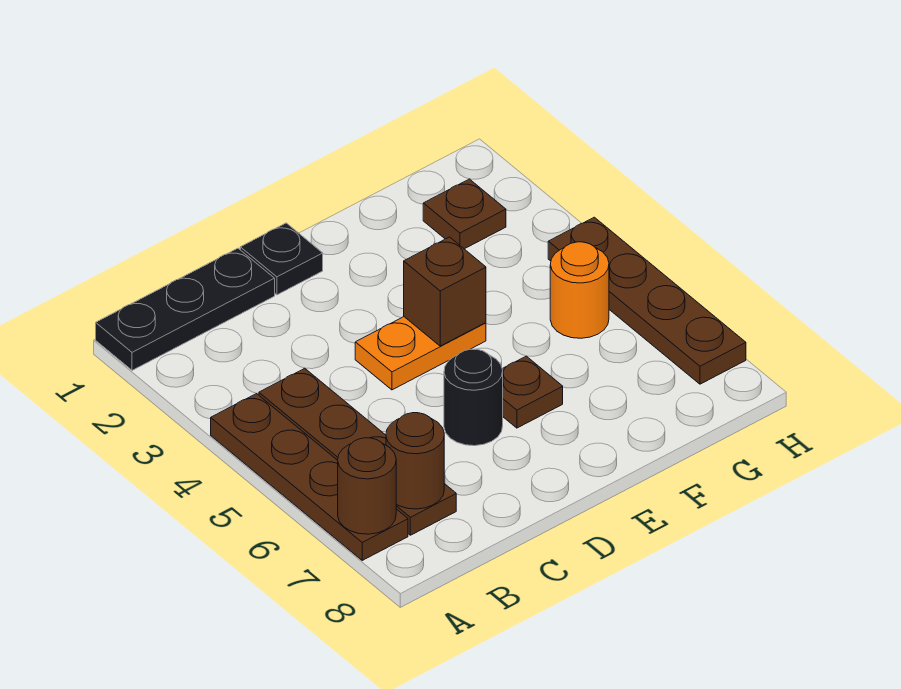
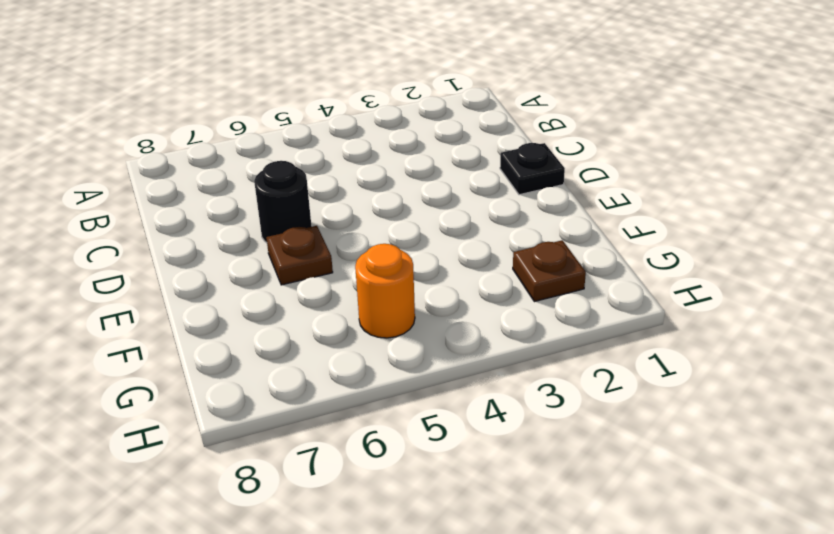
none -> black 1x3 plate [96,248,275,370]
none -> brown 1x4 plate [211,394,408,560]
none -> brown 1x4 plate [259,368,456,535]

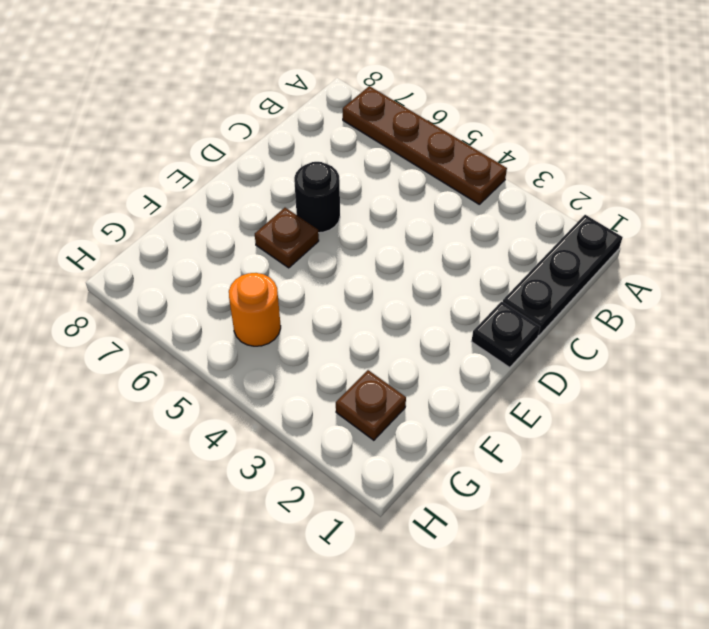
none -> brown 1x4 plate [259,368,456,535]
none -> orange 1x2 plate [355,317,486,390]
none -> brown 1x4 plate [548,217,746,384]

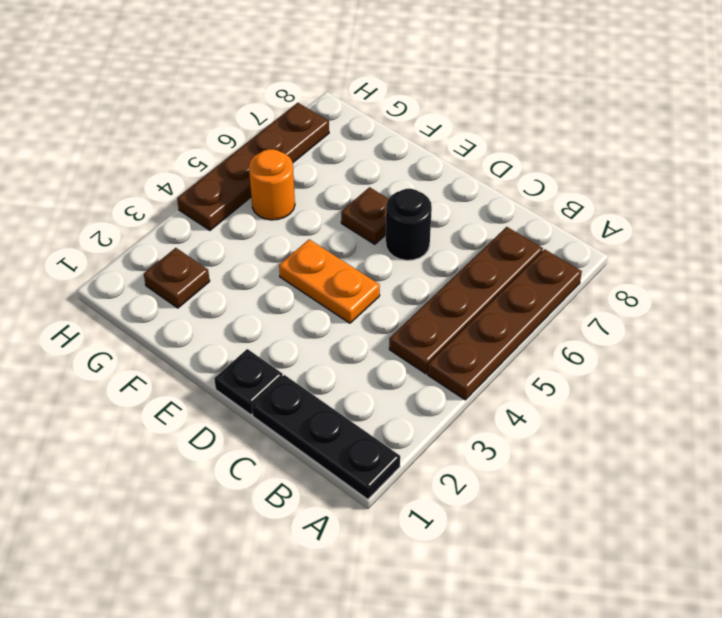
none -> brown 1x1 round brick [338,438,396,534]
none -> brown 1x1 round brick [386,413,444,509]
none -> brown 1x1 brick [404,237,486,346]

